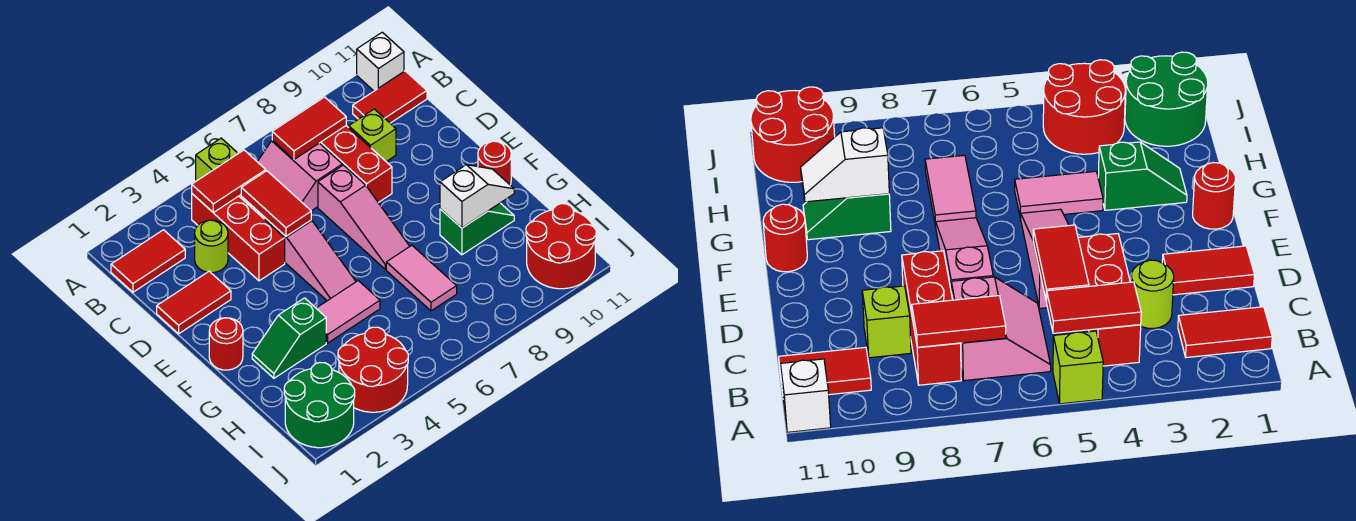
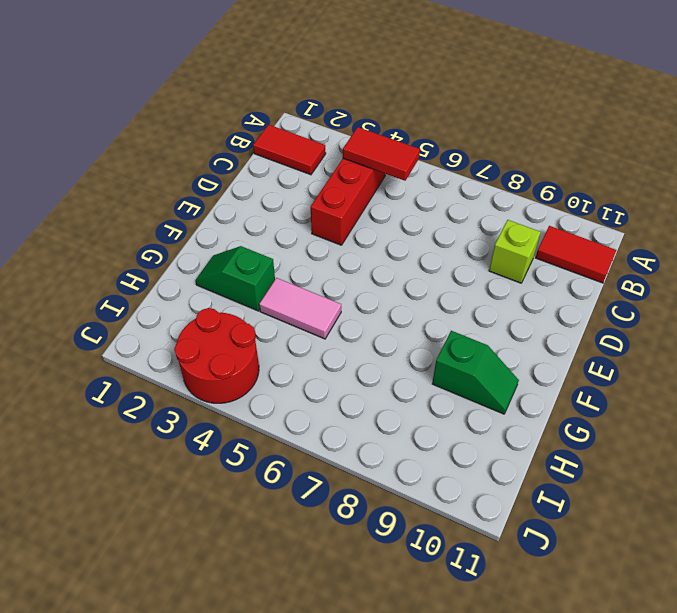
none -> lime 1x1 brick [196,138,238,181]
none -> white 1x1 brick [357,32,404,91]
none -> pink 2x2 slope [258,140,342,211]

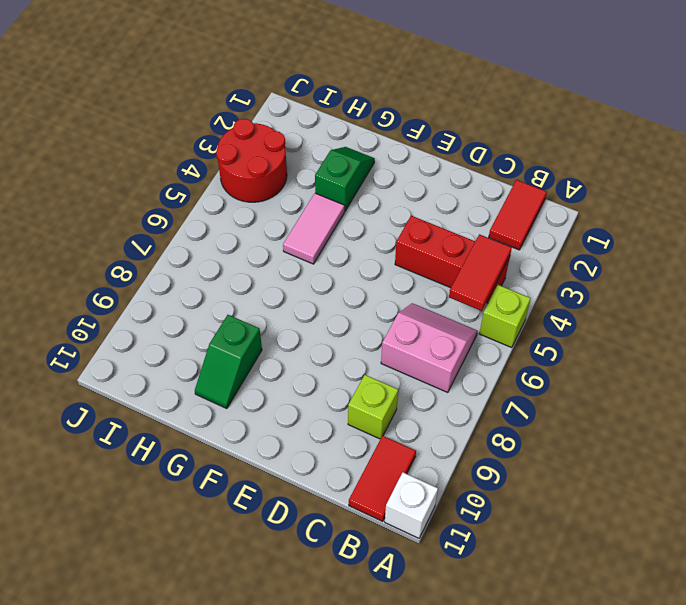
none -> red 1x3 brick [320,126,392,203]
none -> lime 1x1 round brick [195,220,228,273]
none -> red 1x2 tile [157,271,231,334]

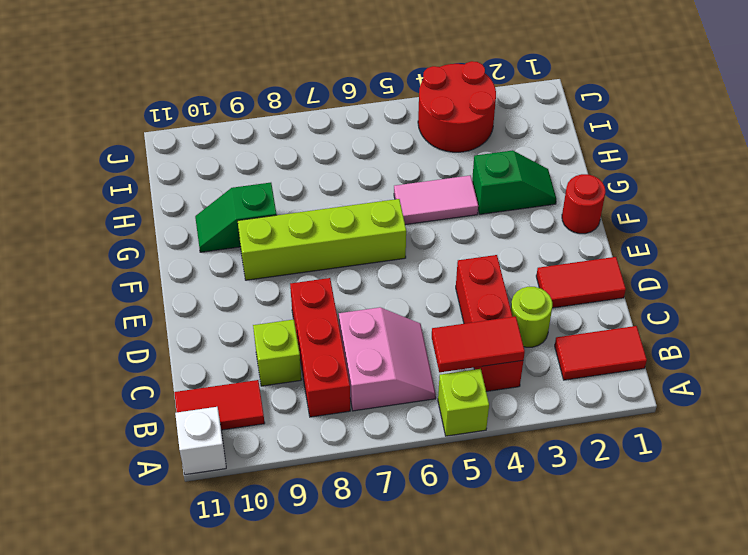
lime 1x4 brick [238,199,406,280] -> pink 1x3 slope [318,165,410,269]
none -> pink 1x3 slope [264,217,356,301]
none -> red 1x1 round brick [478,141,511,185]
none -> pink 1x2 tile [386,245,457,311]

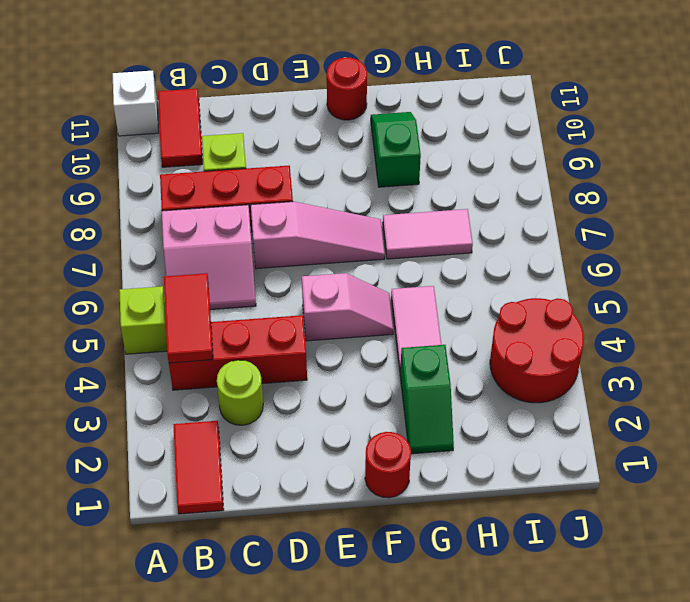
pink 1x2 slope [302,273,393,341] -> pink 1x3 slope [264,217,356,301]
none -> red 1x2 tile [157,271,231,334]
none -> green 2x2 round brick [284,363,355,448]
none -> red 2x2 round brick [526,204,596,289]

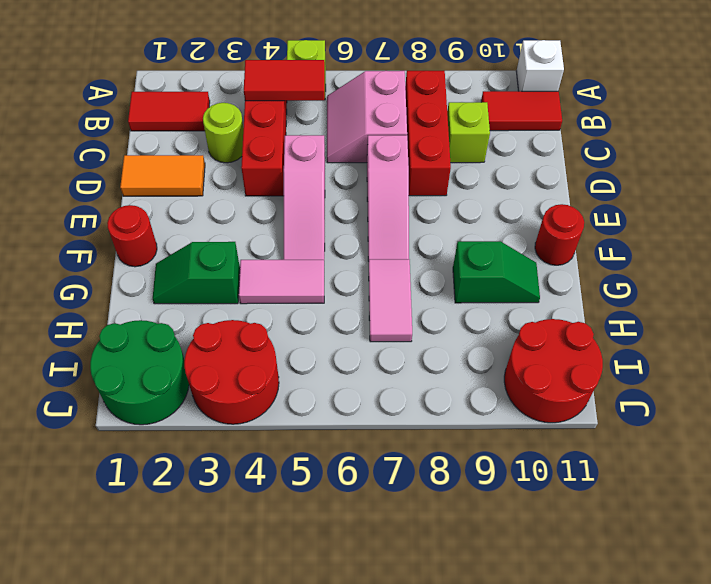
orange 1x2 tile [120,155,205,196] -> red 1x2 tile [157,271,231,334]
none -> red 1x2 tile [272,97,346,159]
none -> red 1x2 tile [241,171,311,236]
none -> white 1x2 slope [440,165,514,228]

